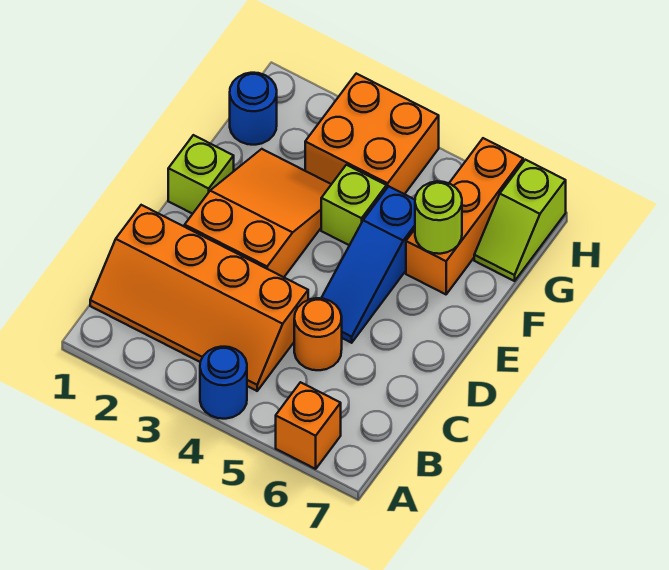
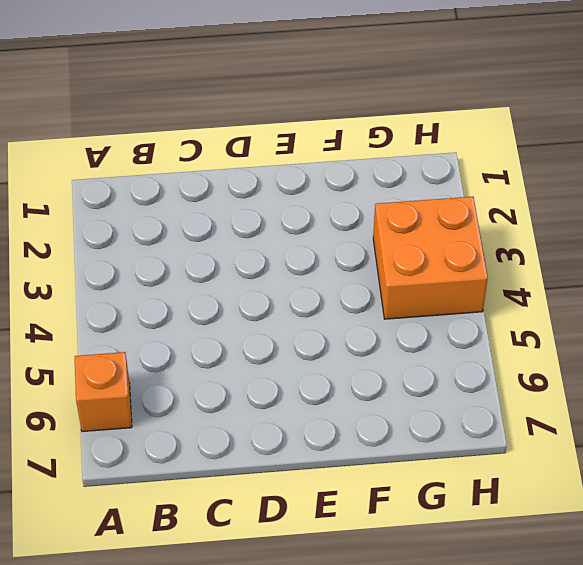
none -> blue 1x1 round brick [200,347,247,419]
none -> orange 2x4 slope [90,205,308,391]
none -> orange 1x1 round brick [294,298,342,370]

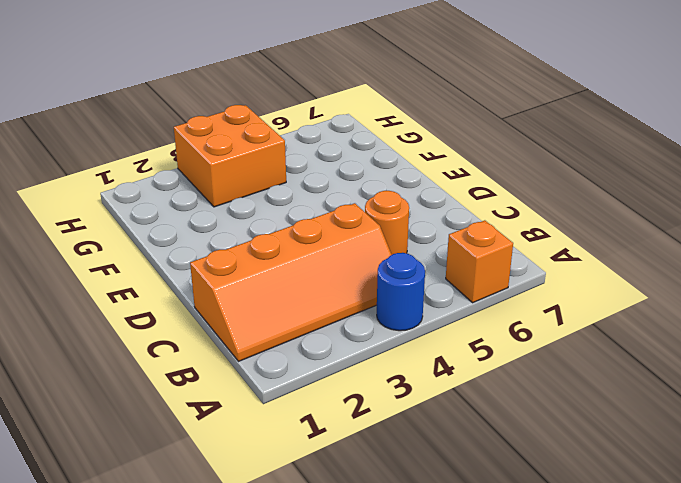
none -> orange 2x3 slope [185,149,331,277]
none -> blue 1x3 slope [321,186,415,343]
none -> lime 1x1 brick [168,135,234,214]

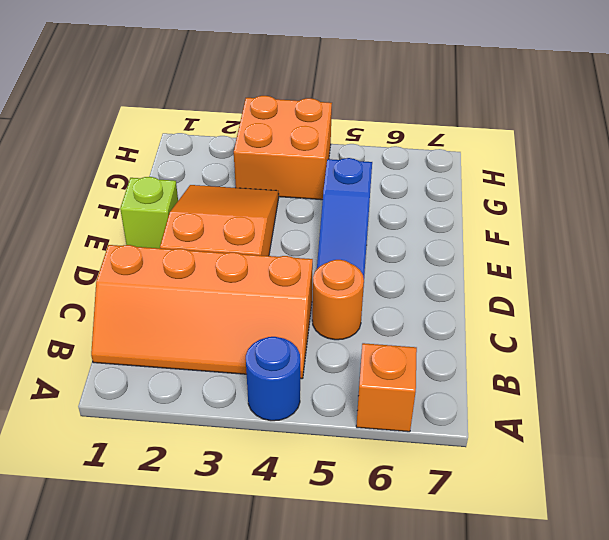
none -> lime 1x1 brick [321,165,386,245]
none -> orange 1x3 brick [406,138,523,294]
none -> blue 1x1 round brick [230,73,277,145]

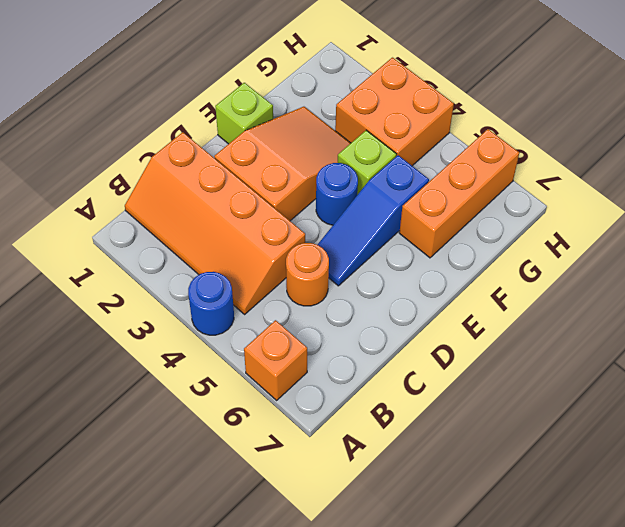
blue 1x1 round brick [316,163,358,225] -> blue 1x1 round brick moved to [230,73,277,145]
none -> lime 1x2 slope [474,160,566,281]
none -> lime 1x1 round brick [415,181,462,254]

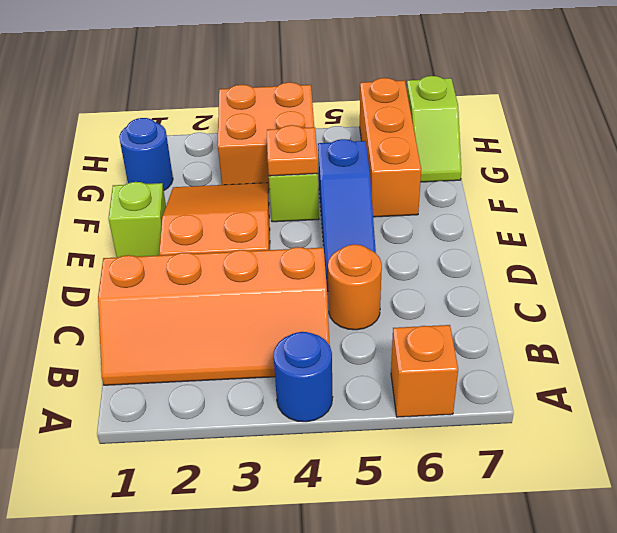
orange 1x1 plate [267,125,318,176] -> none
none -> lime 1x1 round brick [415,181,462,254]

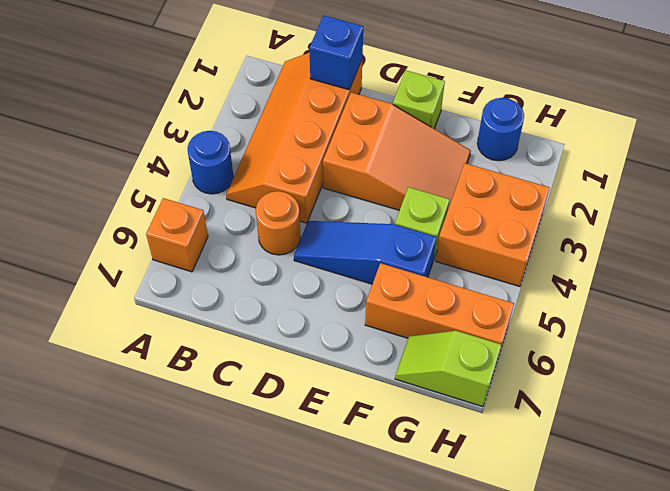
blue 1x1 brick [309,16,363,90] -> none
none -> lime 1x1 round brick [415,181,462,254]

